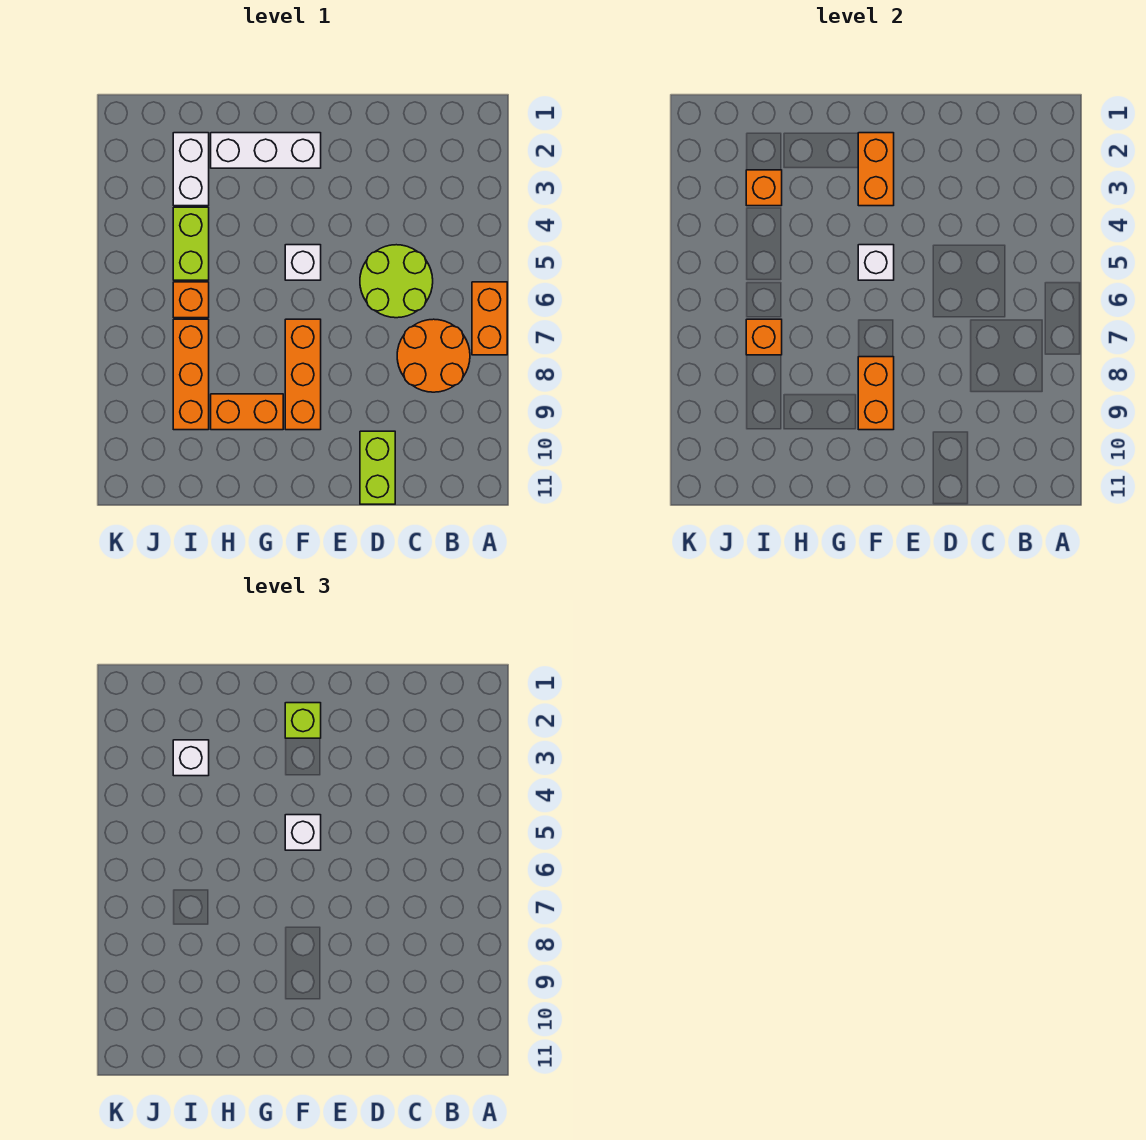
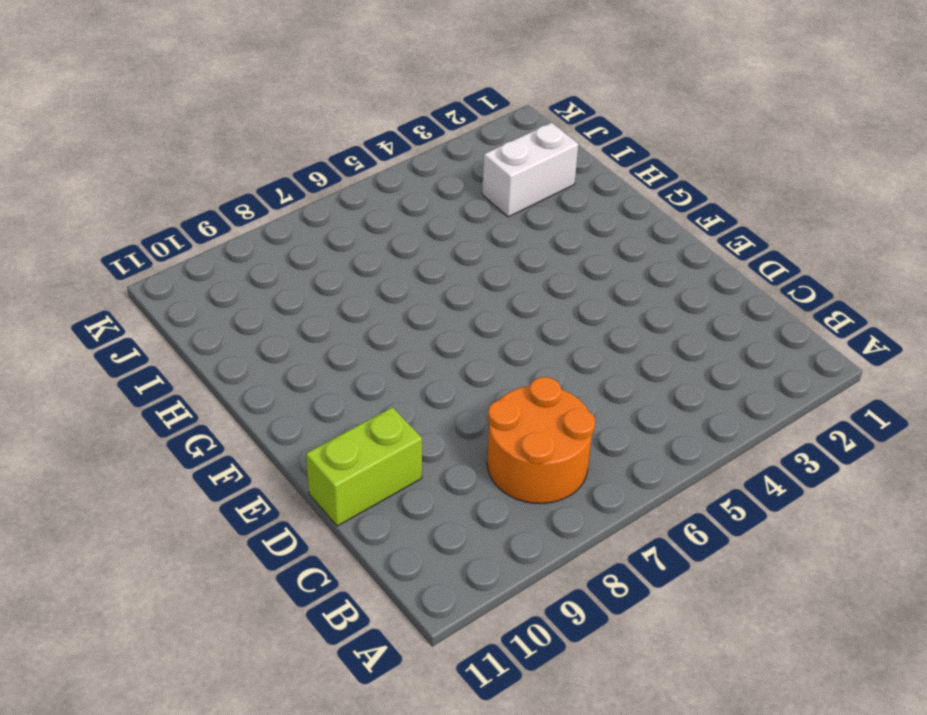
none -> orange 1x2 brick [472,282,507,355]
none -> lime 2x2 round brick [360,245,433,318]
none -> white 1x3 brick [211,133,321,168]

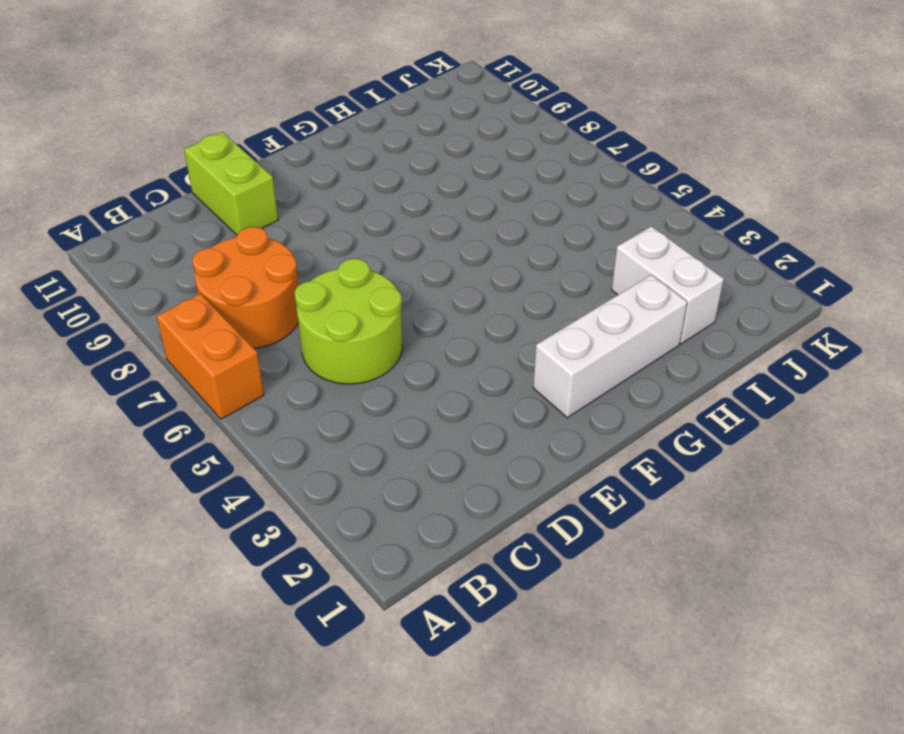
none -> white 1x1 brick [285,245,321,280]
none -> orange 1x3 brick [285,319,321,430]
none -> orange 1x2 brick [211,394,283,430]

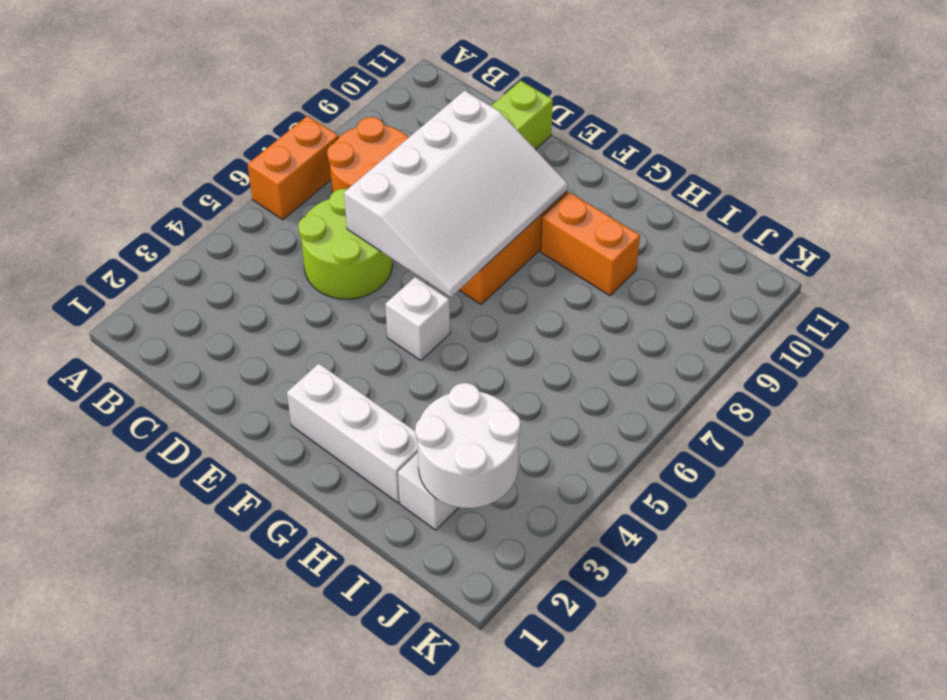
white 3x4 slope [344,91,568,297] -> orange 1x2 brick [858,357,894,430]
white 2x2 round brick [415,383,521,508] -> orange 1x1 brick [746,170,782,206]
none -> lime 1x2 brick [173,207,209,280]
none -> orange 1x1 brick [173,282,209,318]
none -> orange 1x3 brick [173,319,209,430]

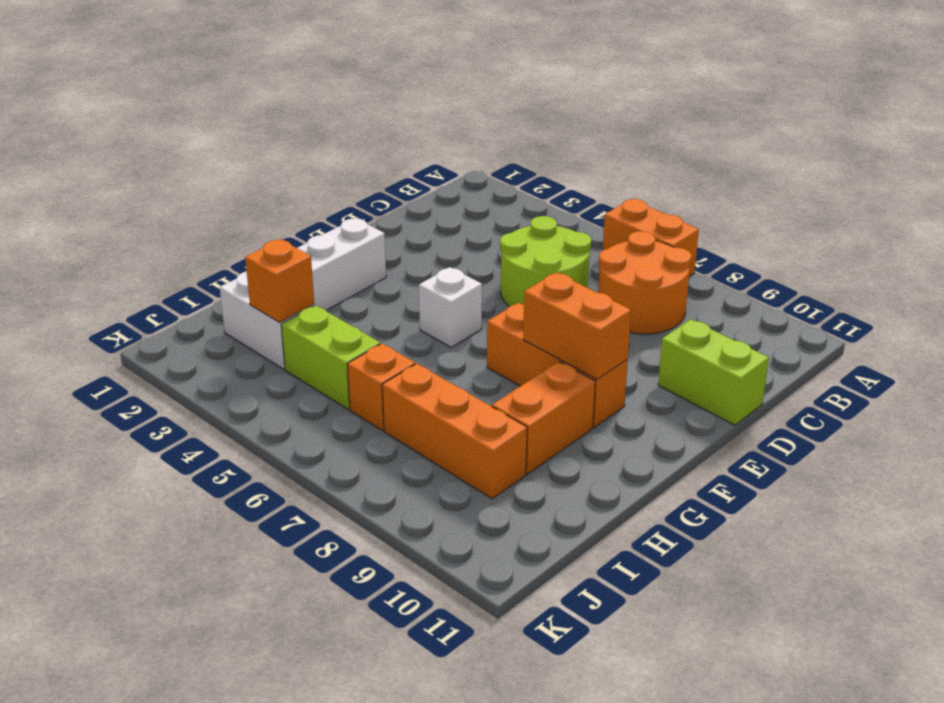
none -> orange 1x2 brick [858,133,894,206]
none -> white 1x1 brick [858,245,894,280]
none -> orange 1x1 brick [746,319,782,355]

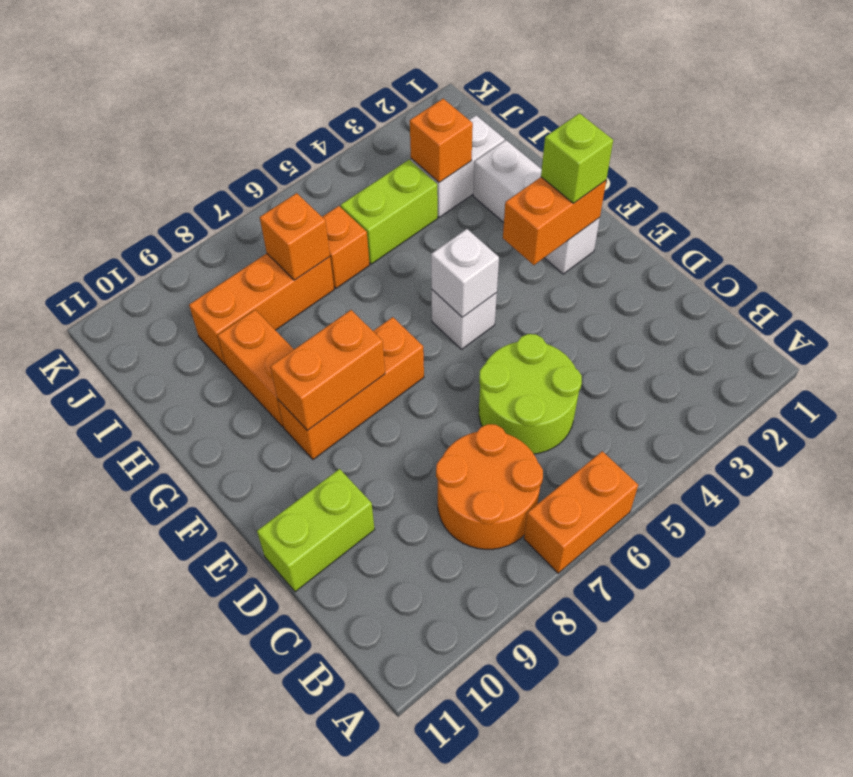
none -> white 1x1 brick [285,815,321,850]
none -> white 1x1 brick [173,740,209,776]

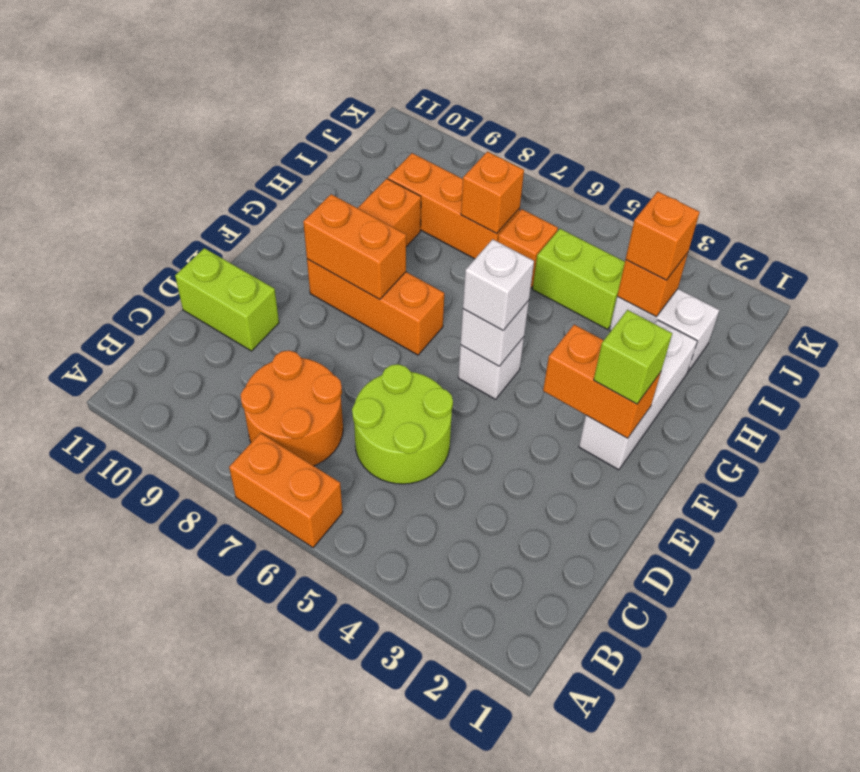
orange 1x1 brick [626,191,700,280] -> white 1x1 brick [173,740,209,776]

